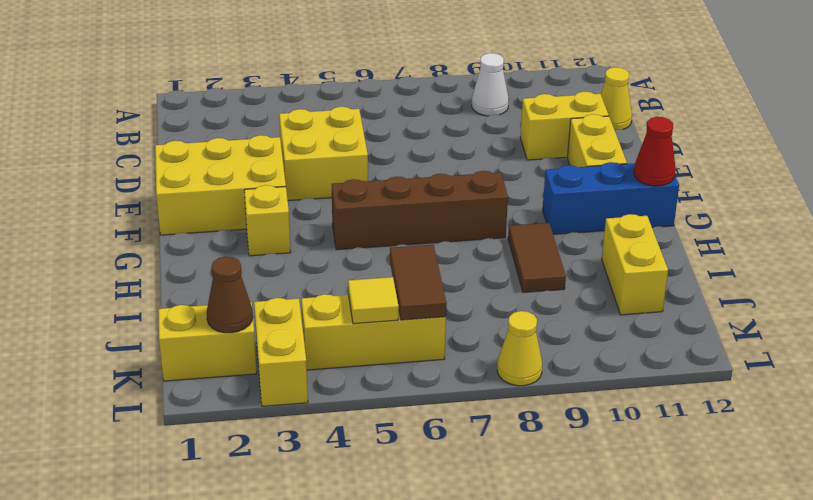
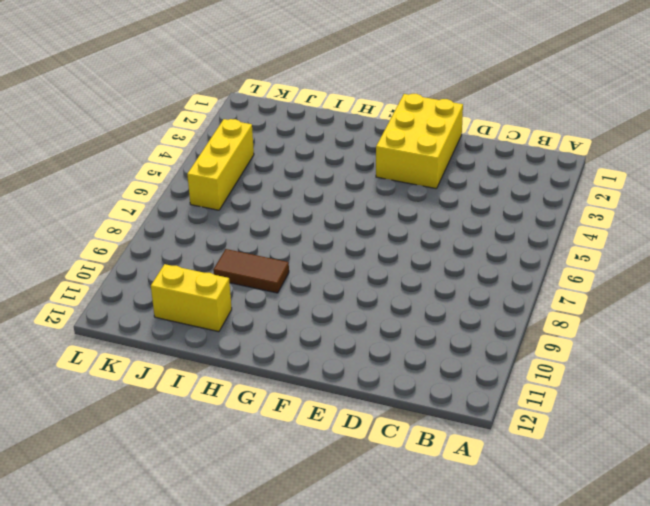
none -> white 1x1 cone [472,53,509,116]
none -> yellow 1x1 cone [601,67,632,130]
none -> yellow 2x2 brick [279,107,368,201]

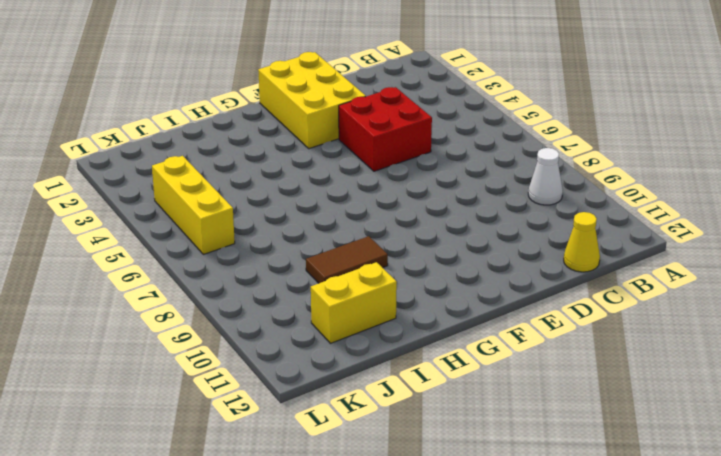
red 2x2 brick [339,87,432,171] -> yellow 2x2 brick [279,107,368,201]
none -> yellow 1x2 brick [520,92,609,160]
none -> yellow 1x2 brick [567,114,627,167]
none -> yellow 1x1 brick [244,185,291,256]

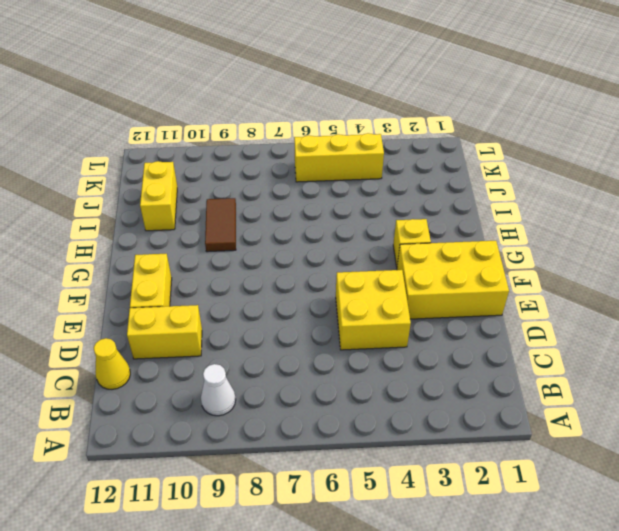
none -> brown 1x4 brick [331,171,508,250]
none -> blue 1x3 brick [543,162,679,234]
none -> yellow 1x2 brick [158,302,257,381]

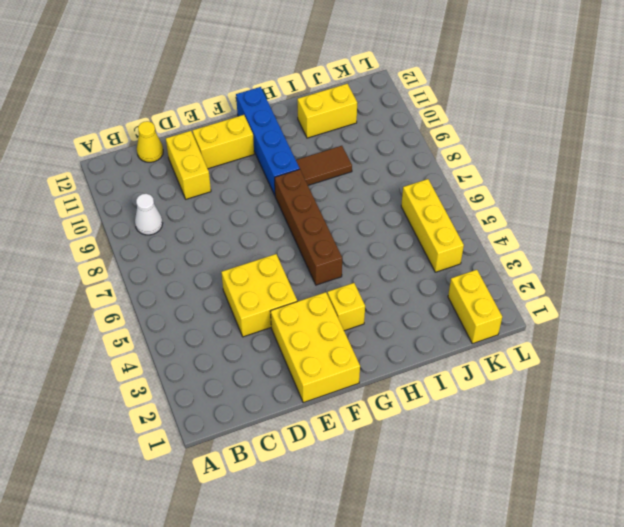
blue 1x4 brick [236,87,300,195] -> blue 1x3 brick [543,162,679,234]
none -> yellow 1x2 brick [254,298,308,406]
none -> yellow 1x1 cone [497,311,542,386]
none -> red 1x1 cone [634,117,676,186]

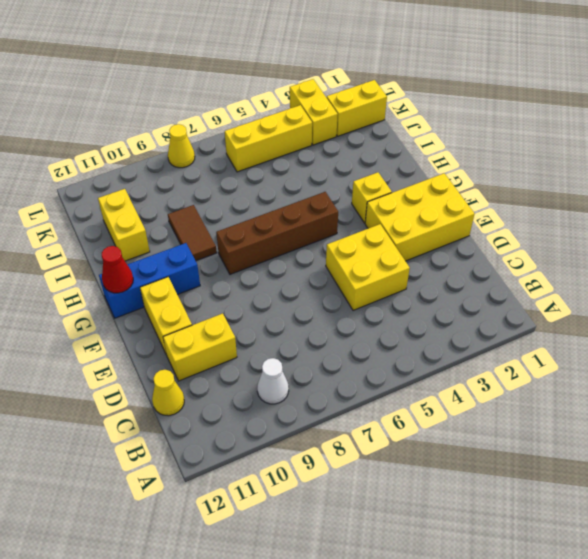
none -> brown 1x2 tile [390,245,446,320]
none -> brown 1x1 cone [206,256,253,333]
none -> yellow 1x1 tile [348,277,399,324]

